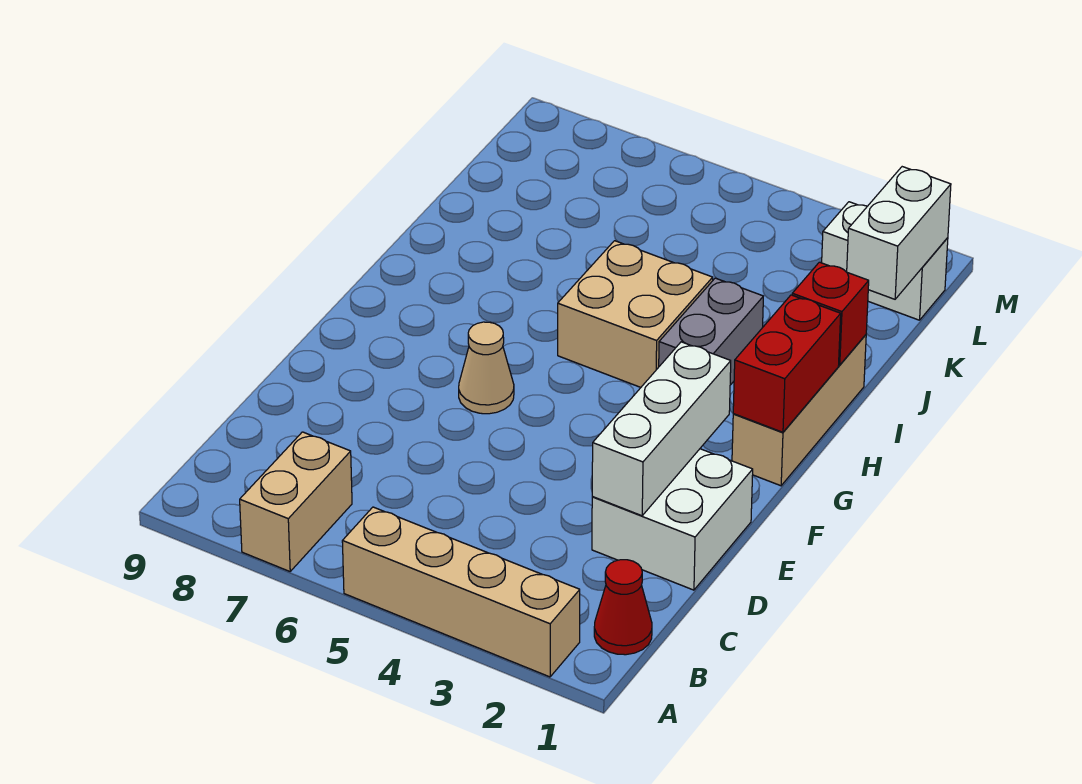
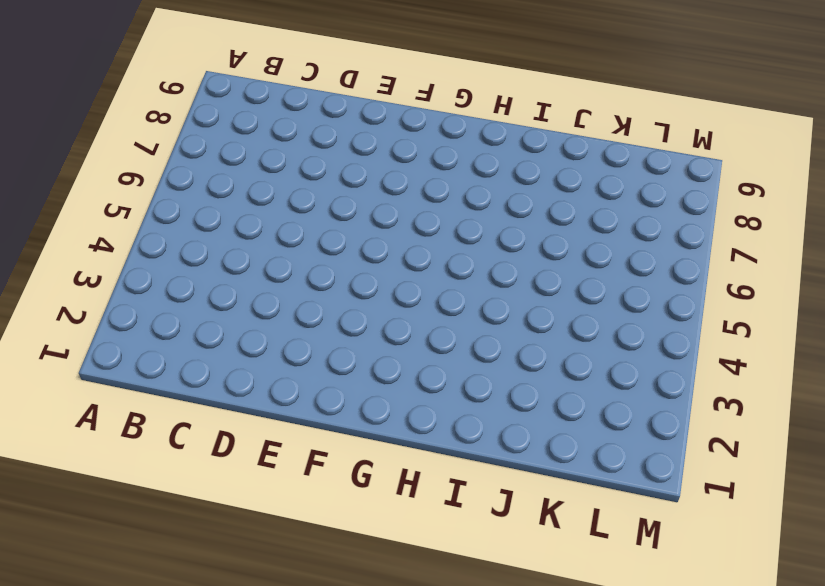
none -> tan 1x4 brick [342,507,580,677]
none -> tan 1x2 brick [240,432,352,571]
none -> red 1x1 cone [594,560,652,655]

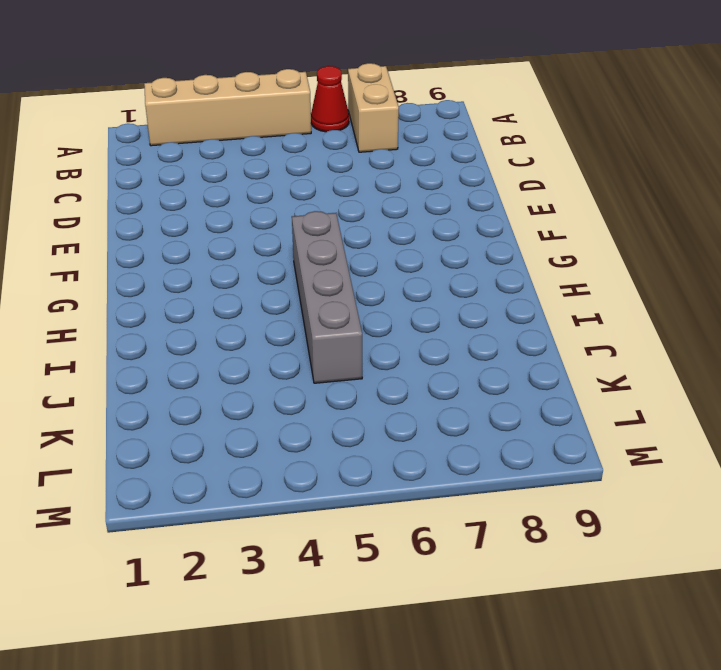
red 1x1 cone [311,66,349,132] -> red 1x1 cone moved to [594,560,652,655]
grey 1x4 brick [292,211,362,383] -> tan 2x2 brick [558,241,713,387]
none -> white 2x2 brick [592,449,753,590]
none -> tan 1x1 cone [459,322,514,414]
none -> tan 1x3 brick [732,335,866,486]

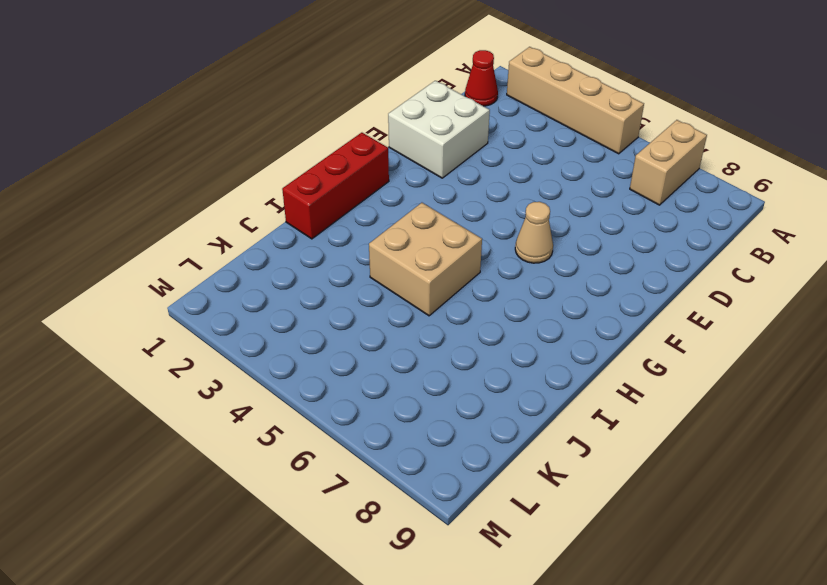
red 1x3 brick [282,133,389,239] -> tan 1x3 brick [732,335,866,486]
none -> grey 1x2 brick [659,278,763,385]
none -> white 1x2 brick [822,202,948,320]
none -> white 1x3 brick [592,342,731,516]

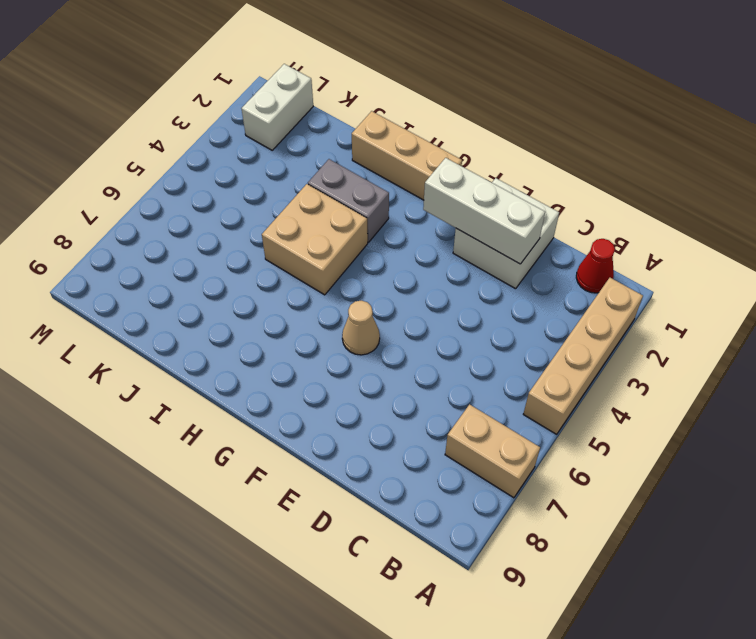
none -> red 1x2 brick [733,295,841,432]
none -> red 1x1 brick [792,262,869,365]
none -> white 1x2 brick [847,167,951,299]

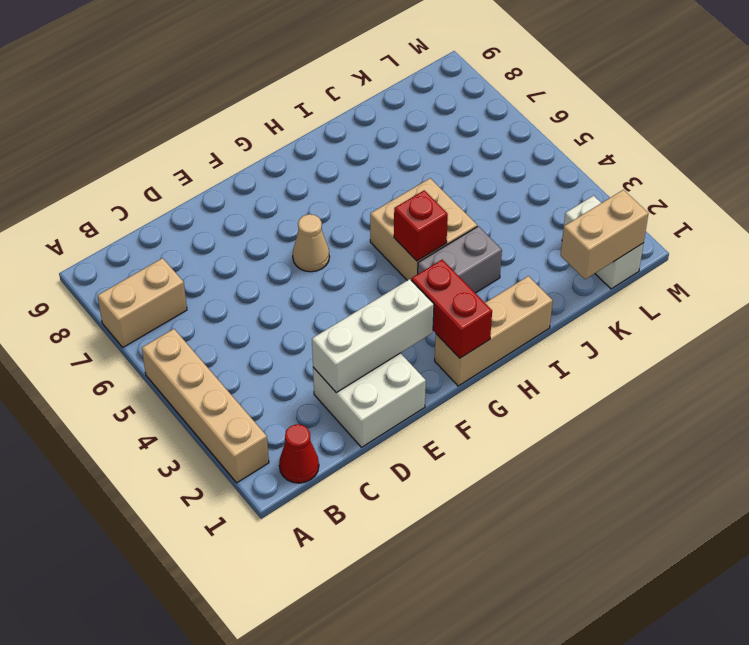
red 1x2 brick [411,260,492,358] -> red 1x2 brick turned to [733,295,841,432]
red 1x1 brick [394,190,448,261] -> red 1x1 brick moved to [792,262,869,365]
tan 1x2 brick [561,190,649,279] -> white 1x2 brick [847,167,951,299]

